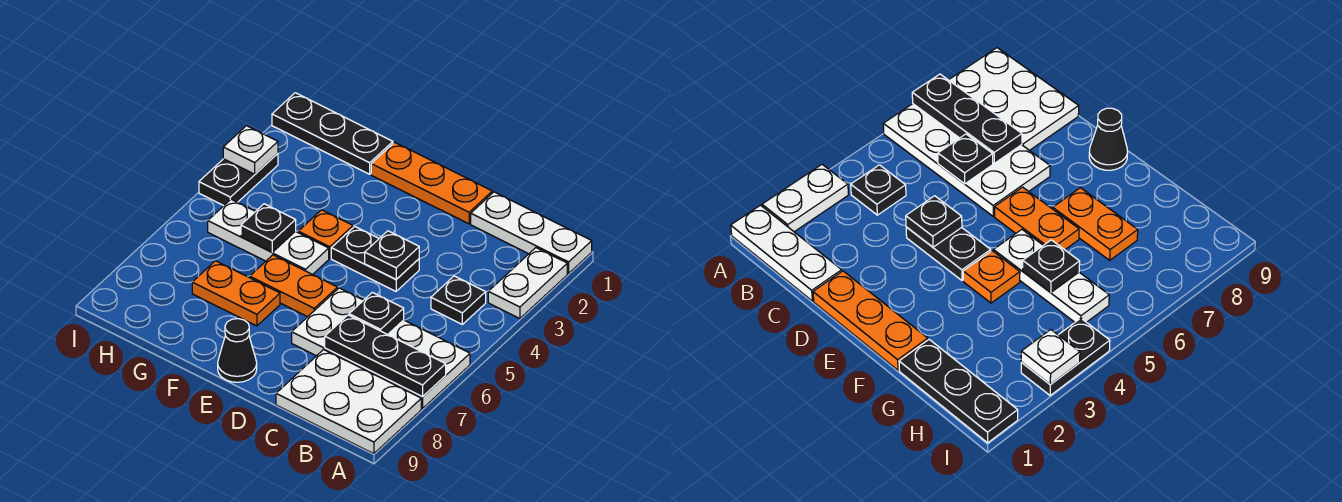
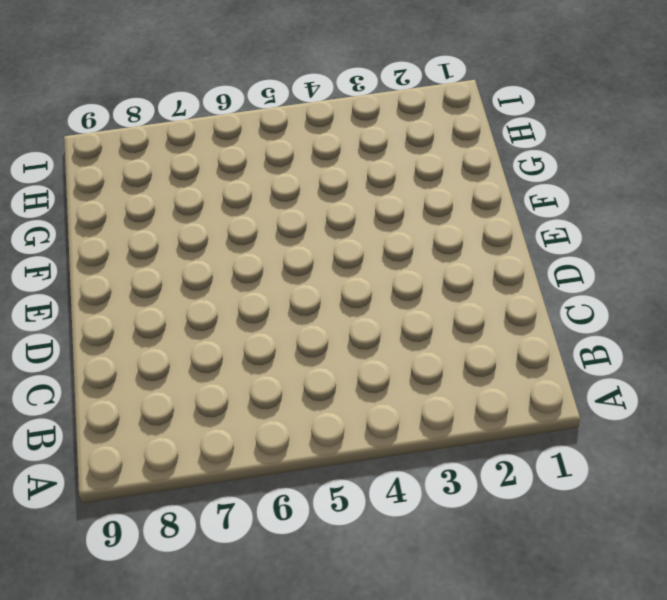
none -> white 1x3 plate [471,192,592,274]
none -> white 1x2 plate [488,248,567,319]
none -> white 2x4 plate [292,288,470,409]

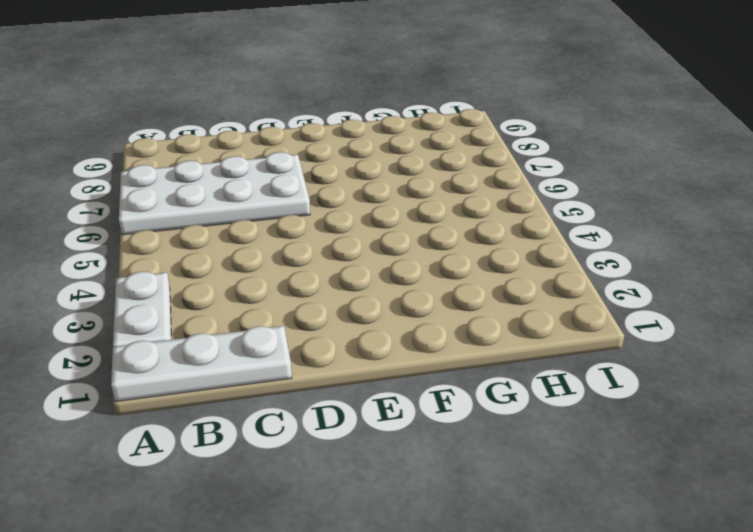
none -> white 2x3 plate [276,350,421,454]
none -> black 1x1 plate [431,276,486,324]
none -> orange 1x3 plate [371,142,492,224]

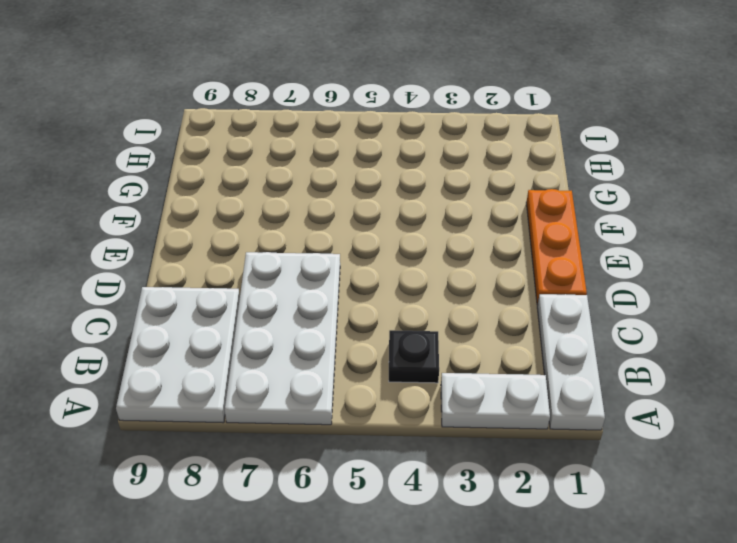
none -> black 1x2 plate [331,226,419,291]
none -> orange 1x2 plate [250,255,338,317]
none -> black 1x1 cone [218,319,257,382]

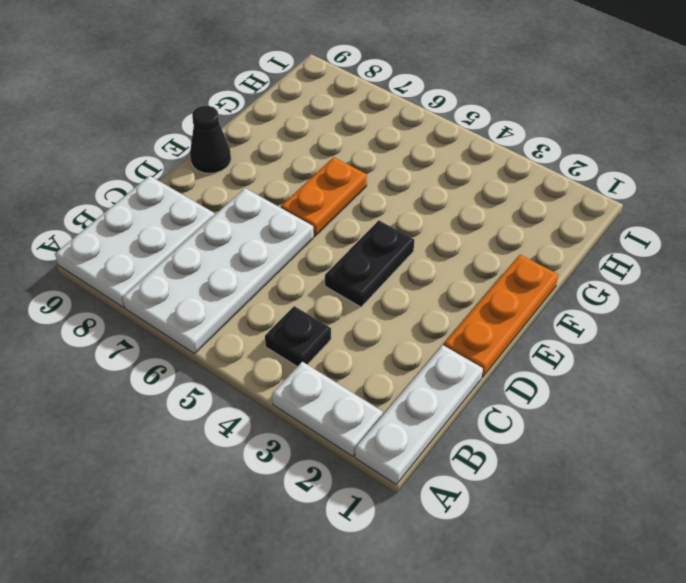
none -> orange 1x1 plate [298,210,353,258]
none -> white 1x3 plate [208,199,329,275]
none -> orange 1x2 plate [192,261,280,326]

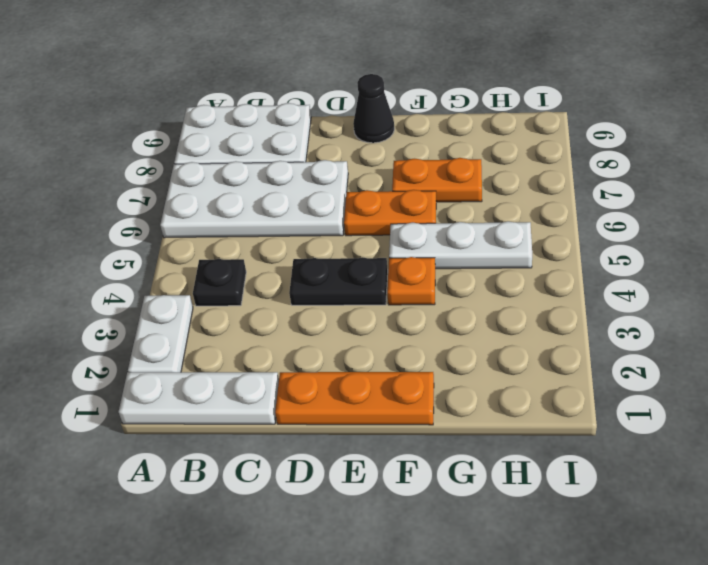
none -> black 1x3 plate [272,93,393,174]
none -> black 1x2 plate [199,153,278,206]
none -> black 1x3 plate [325,315,446,397]

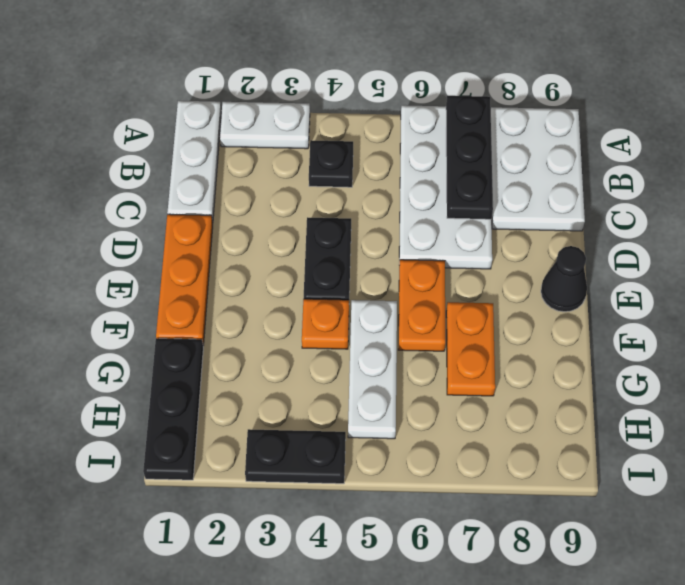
none -> black 1x1 plate [349,292,404,335]
none -> black 1x1 plate [365,231,419,279]
none -> black 1x1 plate [241,204,296,252]

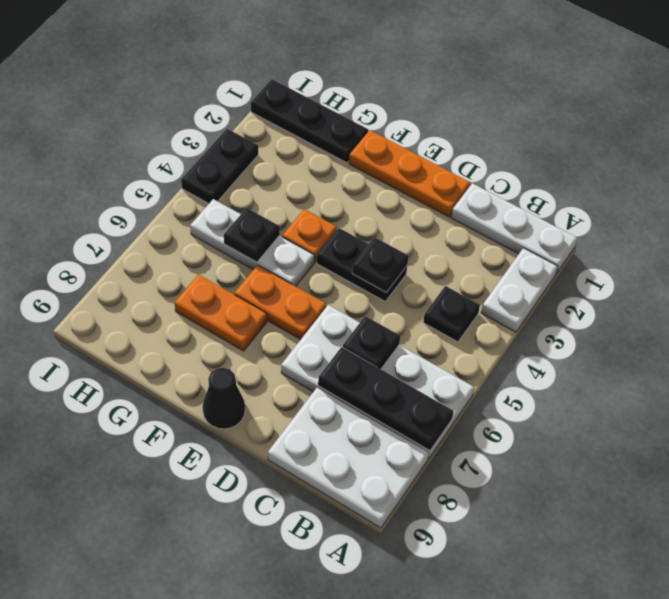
none -> white 1x1 plate [223,126,278,174]

